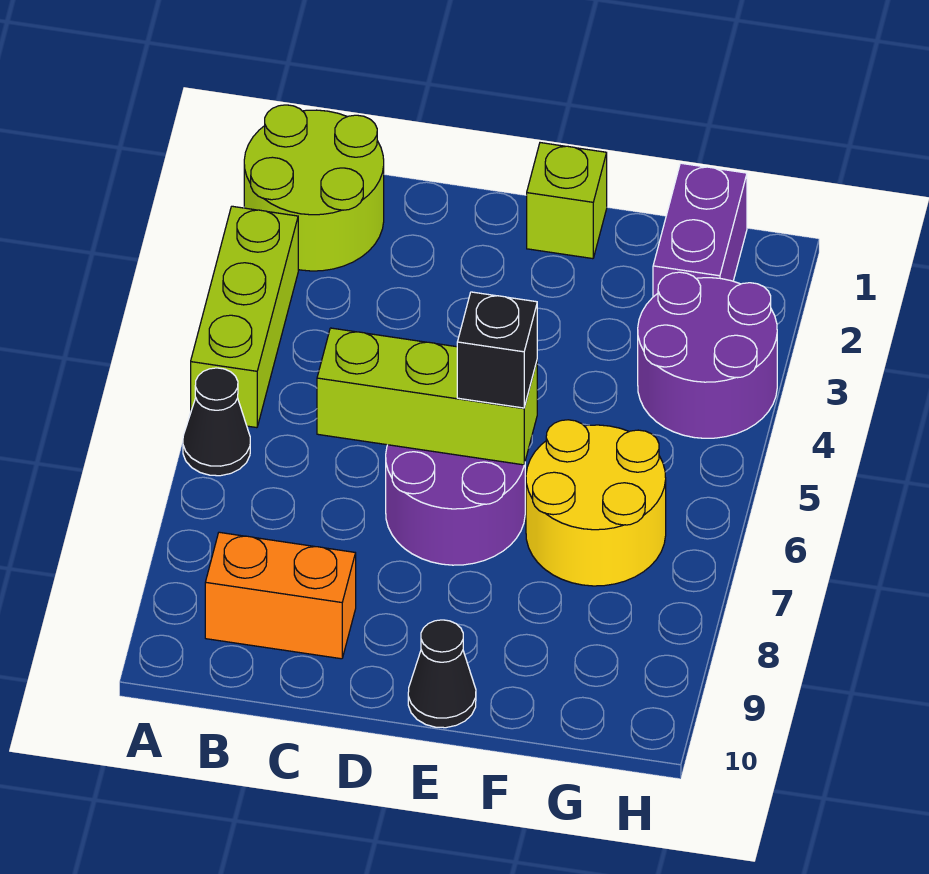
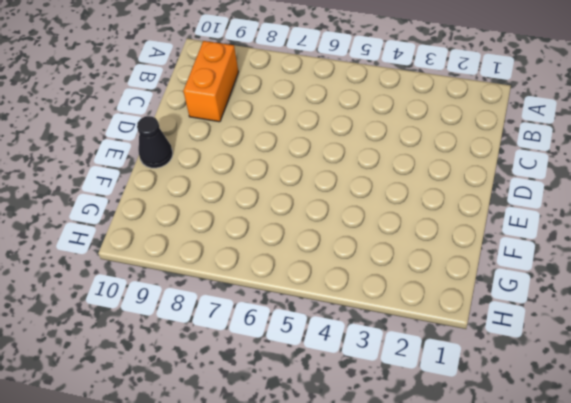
none -> lime 2x2 round brick [244,105,384,271]
none -> lime 1x3 brick [191,206,298,428]
none -> black 1x1 cone [183,368,250,476]

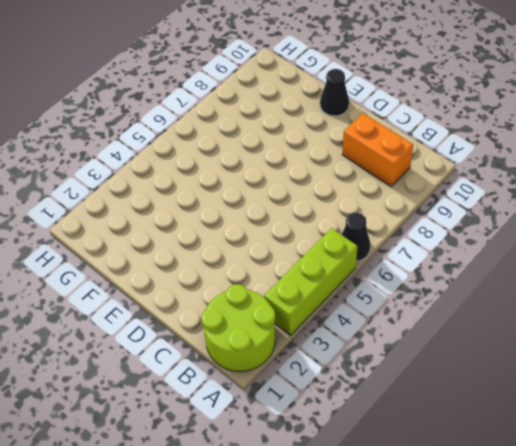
none -> purple 2x2 round brick [386,445,525,565]
none -> lime 1x1 brick [527,143,607,259]
none -> yellow 2x2 round brick [526,420,666,586]

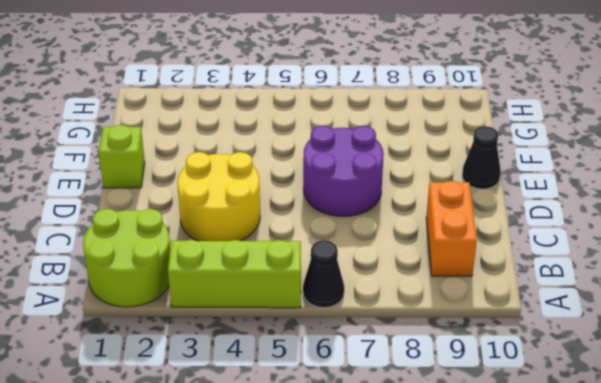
yellow 2x2 round brick [177,152,260,241] -> yellow 2x2 round brick moved to [526,420,666,586]
none -> purple 1x2 brick [653,163,747,297]
none -> purple 2x2 round brick [638,272,777,438]
none -> lime 1x3 brick [317,328,537,465]

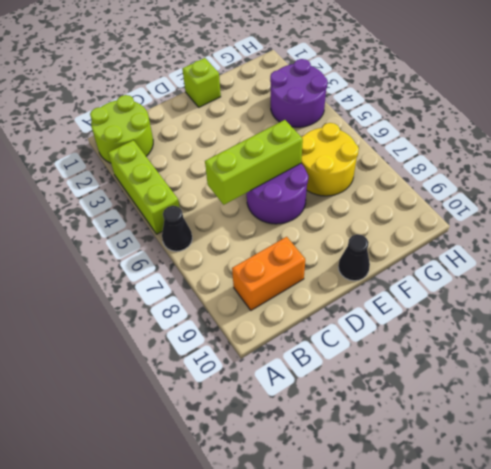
none -> purple 1x2 brick [653,163,747,297]
none -> black 1x1 brick [457,292,537,408]

